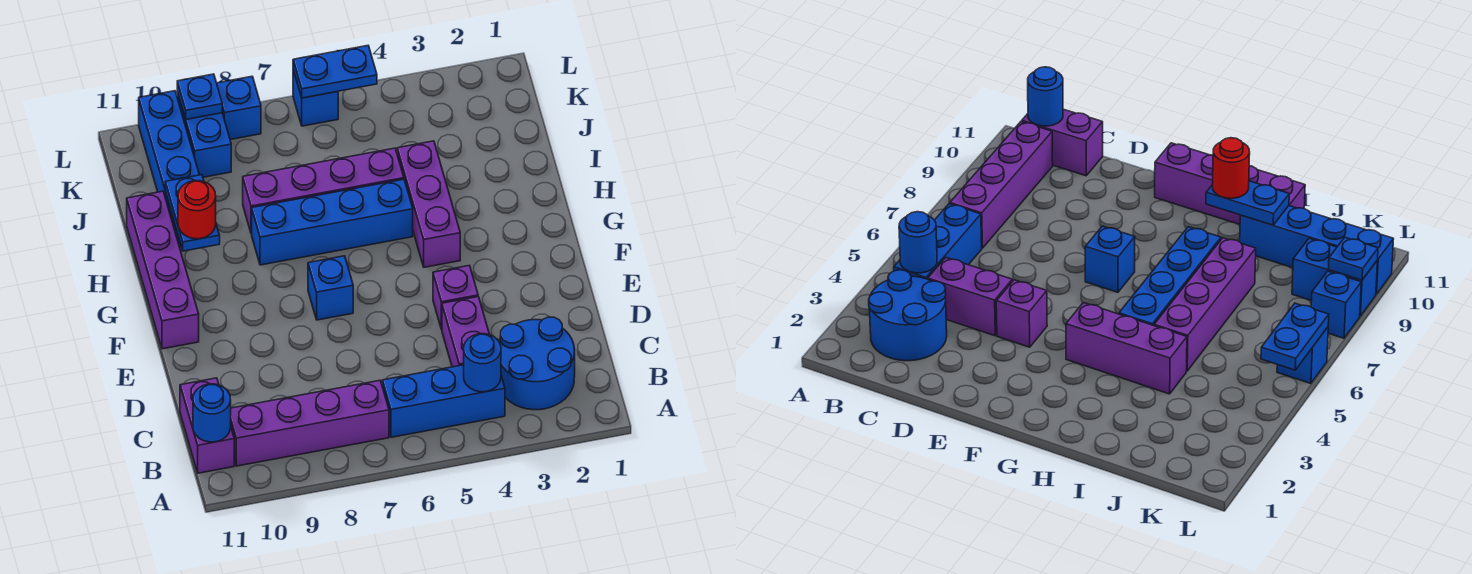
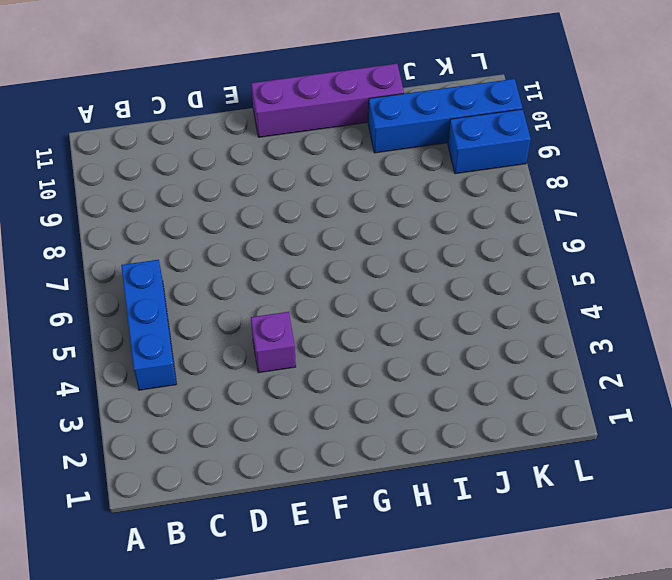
none -> blue 2x2 round brick [499,317,575,410]
none -> purple 1x4 brick [231,380,389,466]
none -> purple 1x2 brick [180,378,234,473]

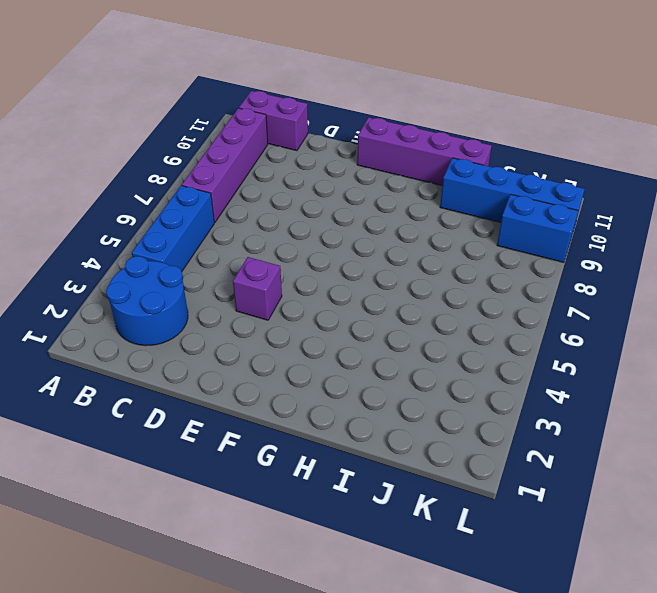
none -> purple 1x2 brick [442,297,490,367]
none -> blue 1x1 brick [308,256,353,320]
none -> purple 1x3 brick [397,141,460,267]

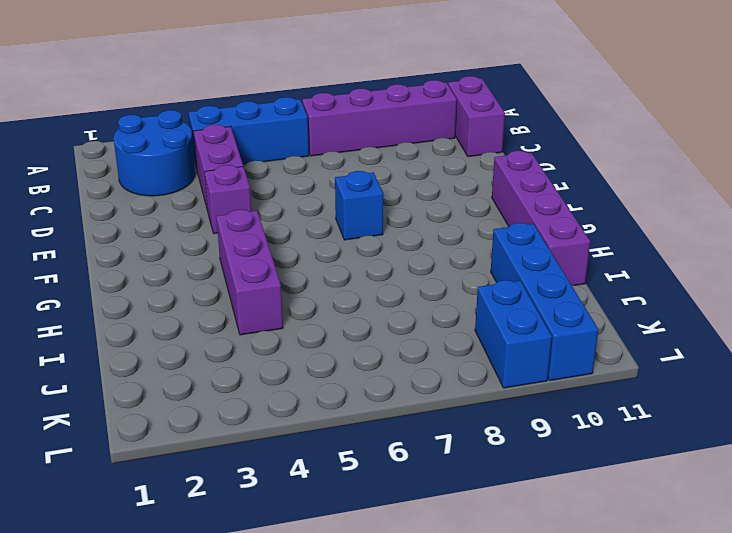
none -> blue 1x4 brick [252,179,413,265]
none -> purple 1x4 brick [243,148,404,234]
none -> blue 1x1 brick [293,70,338,126]

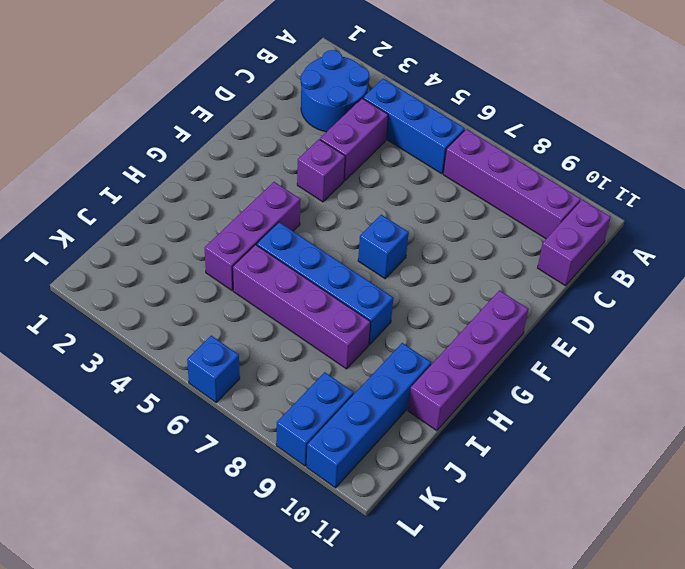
none -> blue 1x1 brick [217,76,261,140]
none -> blue 1x1 round brick [464,334,501,392]
none -> blue 1x1 round brick [193,384,231,442]

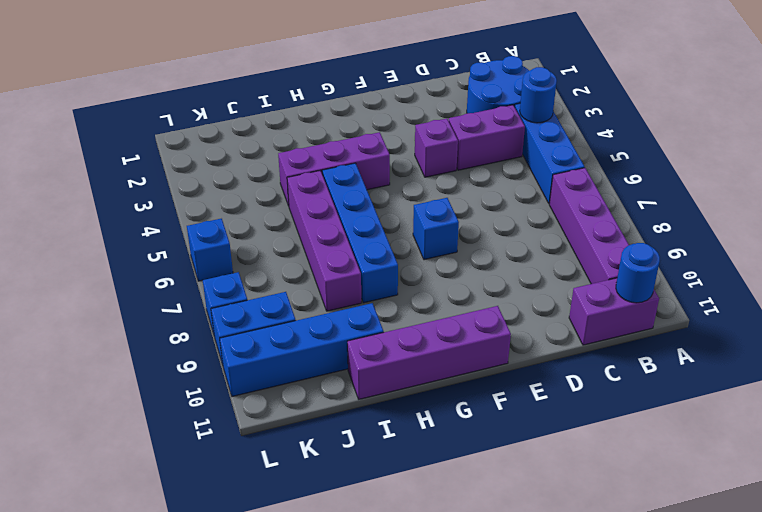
none -> blue 1x2 plate [165,175,220,251]
none -> blue 1x2 plate [293,46,377,98]
none -> blue 1x1 plate [177,74,222,119]

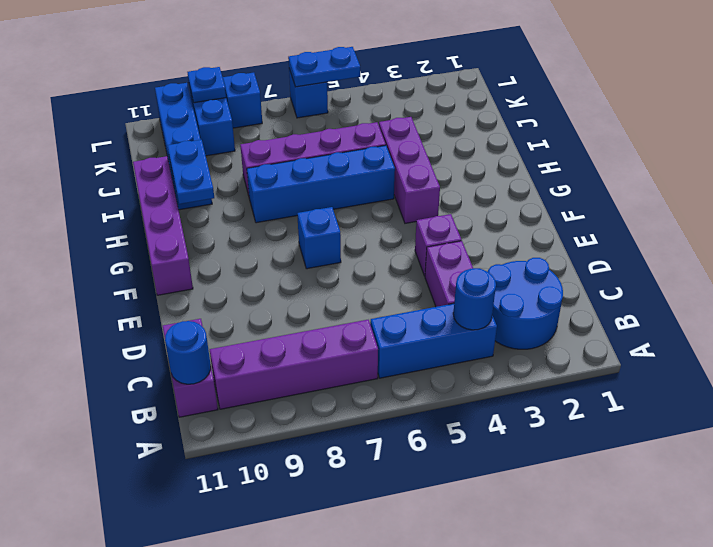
none -> red 1x1 round brick [178,181,216,239]

